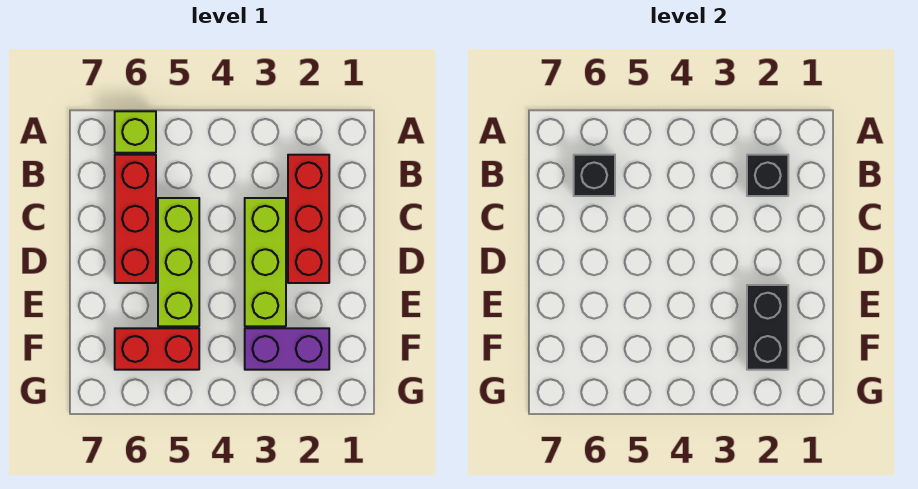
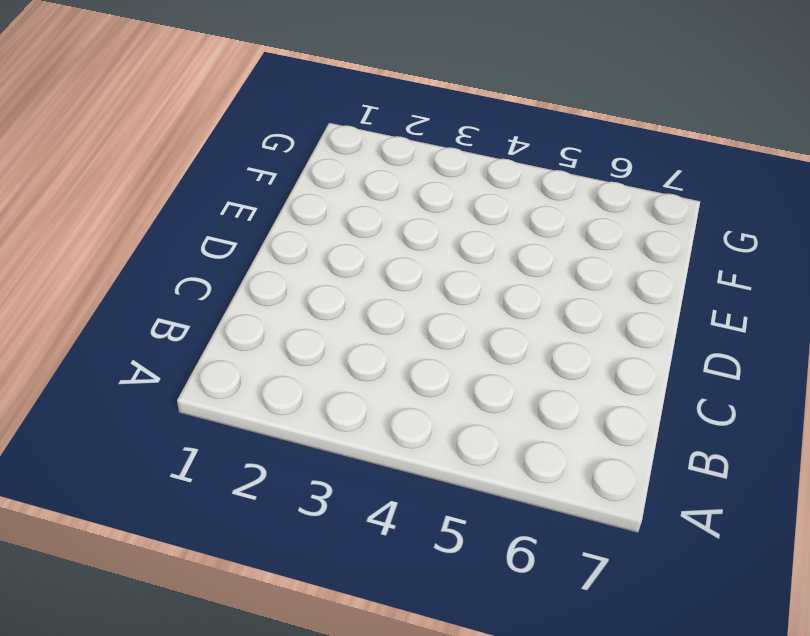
none -> lime 1x1 brick [115,111,156,153]
none -> red 1x3 brick [288,155,329,283]

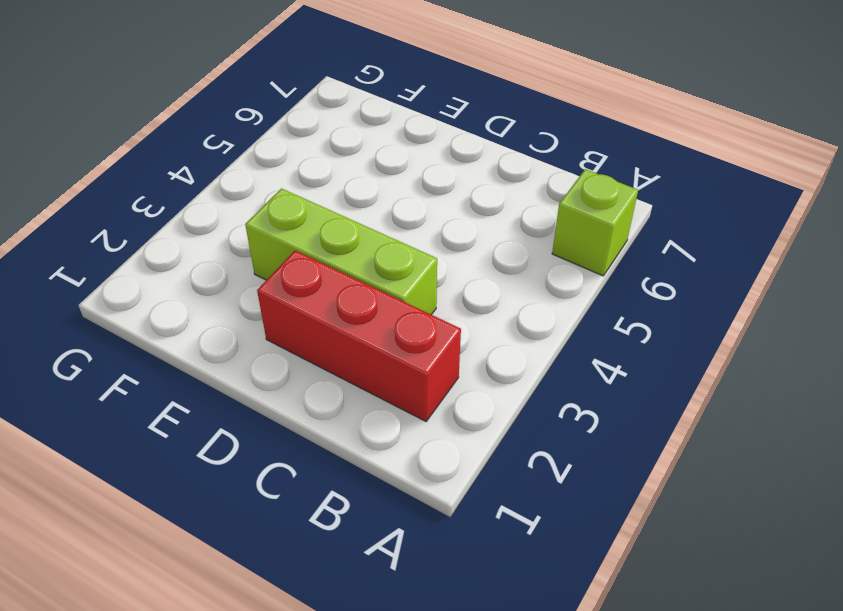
none -> red 1x3 brick [115,155,156,283]
none -> lime 1x3 brick [158,198,199,326]

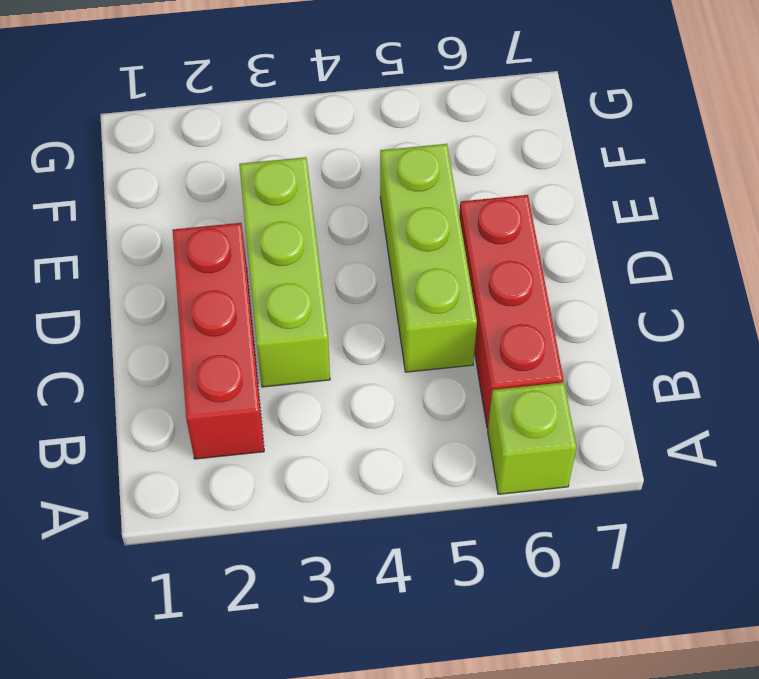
none -> purple 1x2 brick [245,328,329,370]
none -> red 1x2 brick [115,328,199,370]

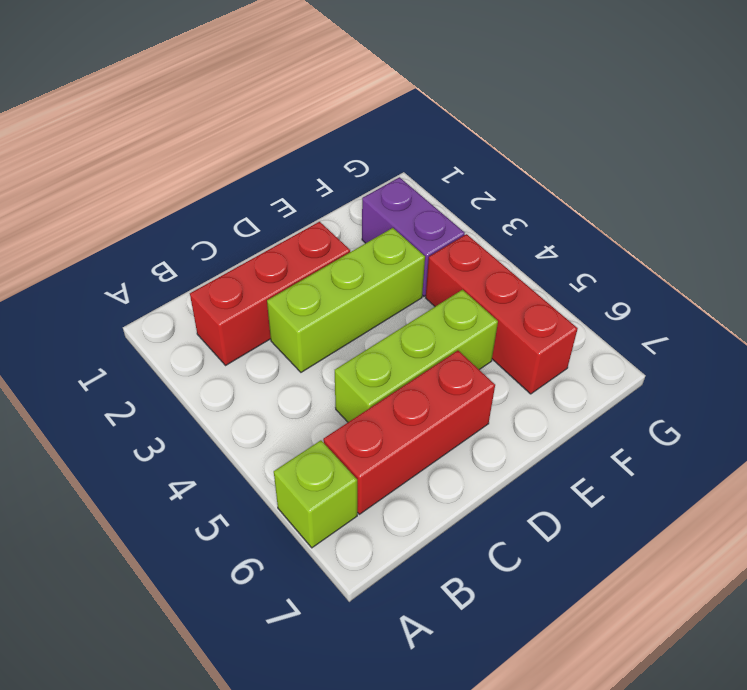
red 1x3 brick [426,234,578,394] -> red 1x2 brick [115,328,199,370]
none -> black 1x1 brick [747,155,788,196]
none -> black 1x1 brick [574,155,615,196]

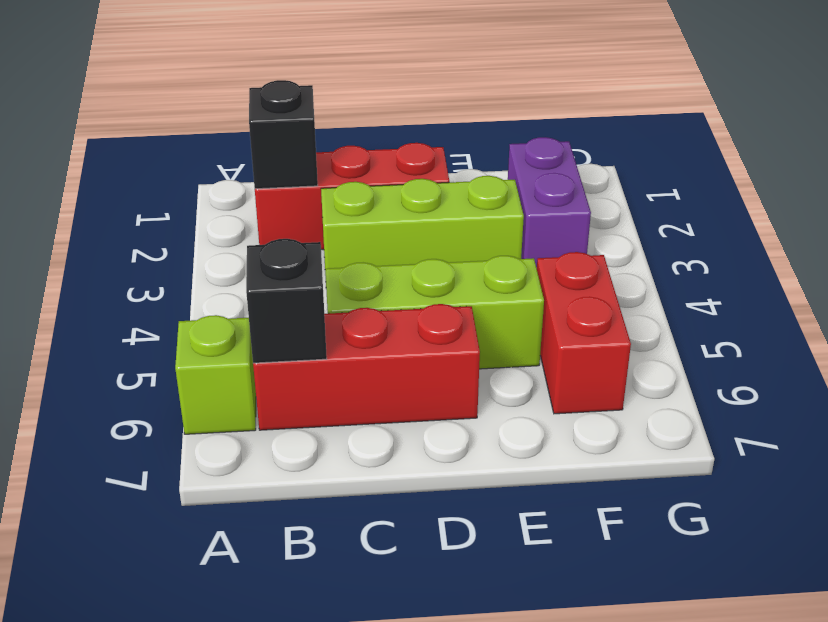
none -> black 1x2 brick [747,285,788,370]

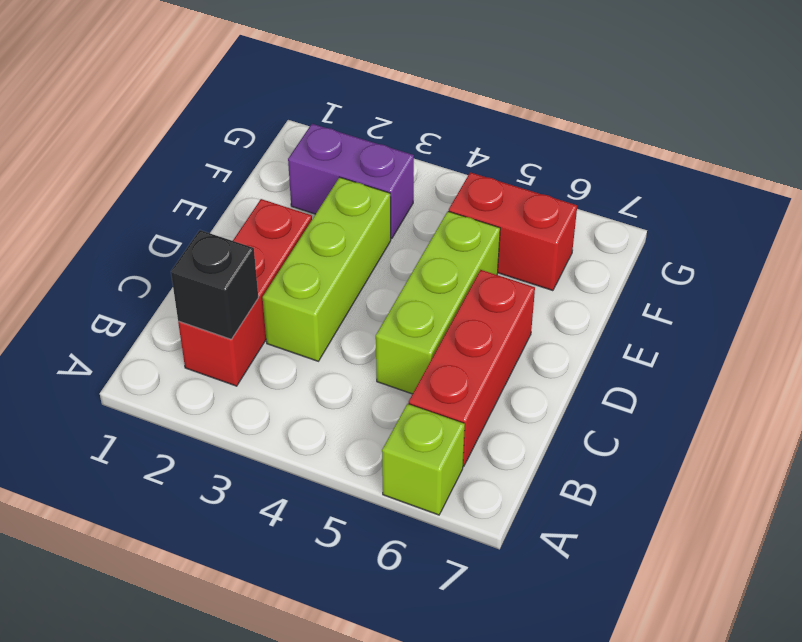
none -> black 1x1 brick [574,155,615,196]
none -> black 1x2 brick [747,285,788,370]

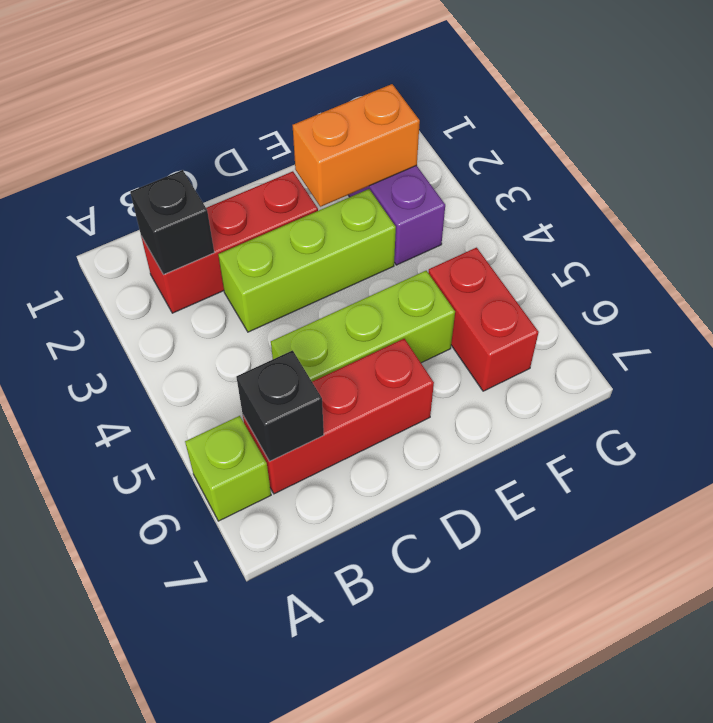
orange 1x2 brick [293,84,420,207] -> black 1x2 brick [747,285,788,370]

